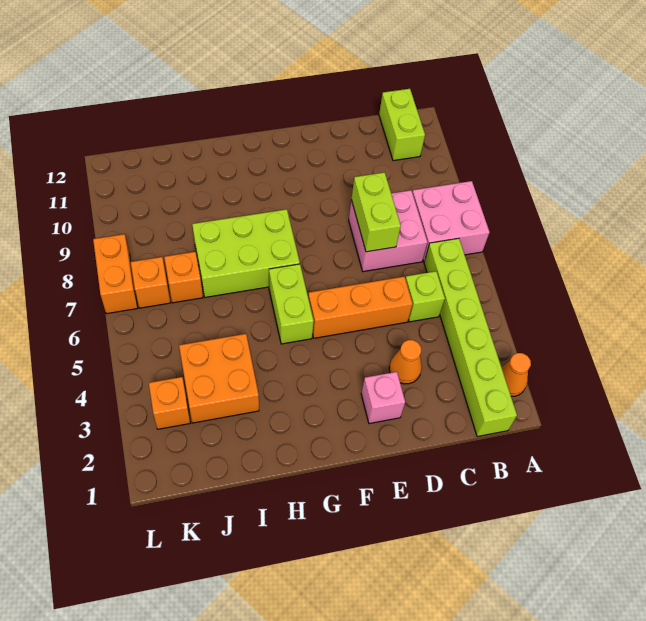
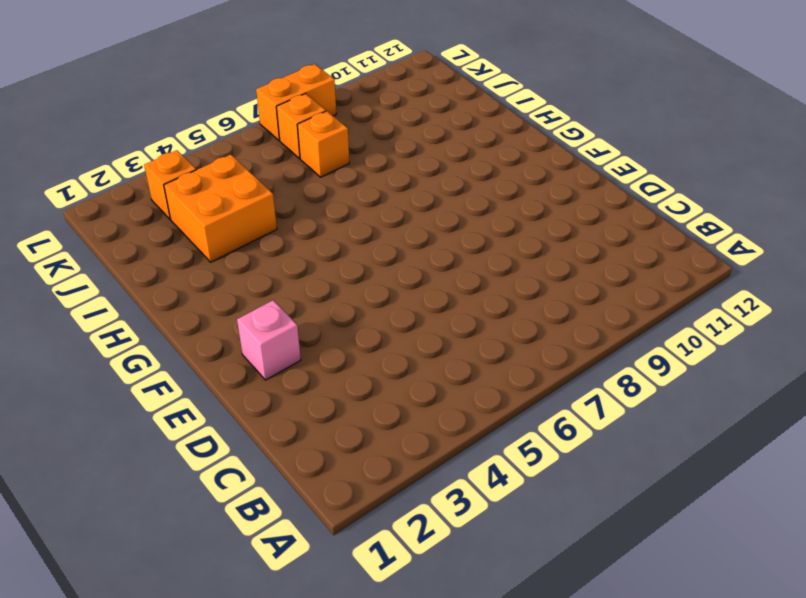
none -> orange 1x1 cone [502,353,531,396]
none -> pink 2x2 brick [412,181,490,261]
none -> lime 1x6 brick [424,238,517,437]

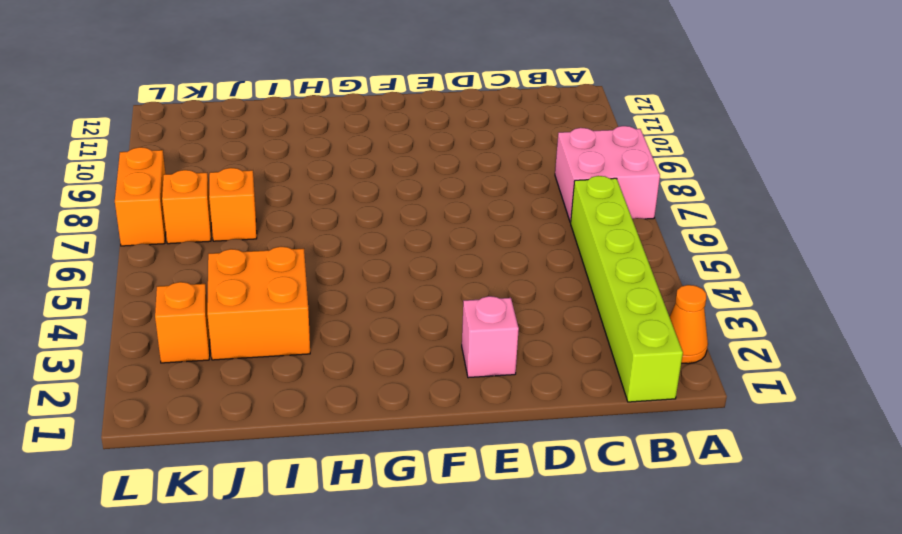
none -> lime 1x2 brick [379,89,425,161]
none -> lime 1x1 brick [406,271,445,322]
none -> pink 2x2 brick [349,190,427,272]

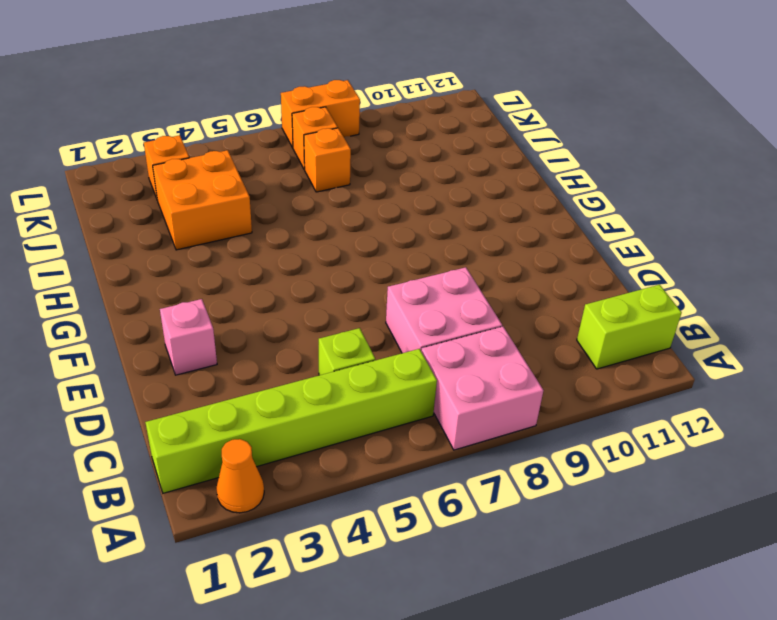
none -> orange 1x1 cone [389,340,422,384]
none -> orange 1x3 brick [308,277,413,338]
none -> lime 1x2 brick [269,264,314,344]

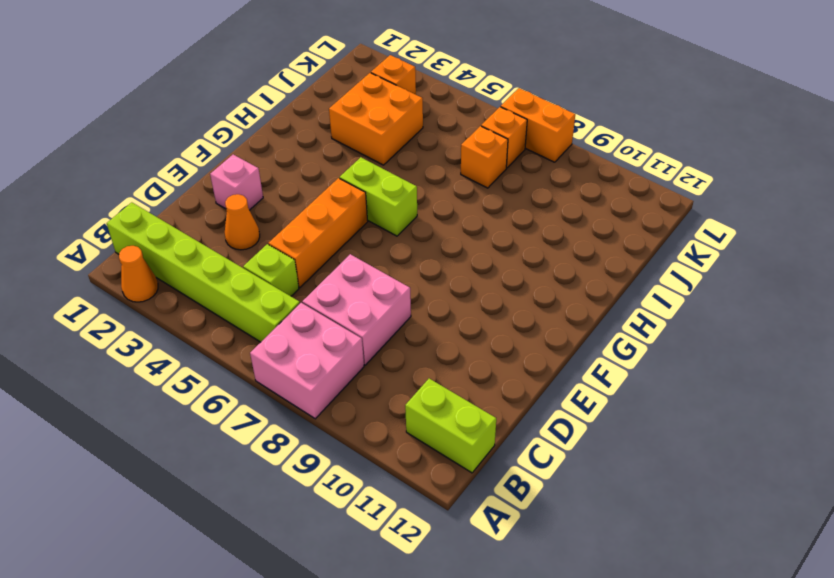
none -> lime 2x3 brick [192,209,300,297]
none -> lime 1x2 brick [351,172,401,252]

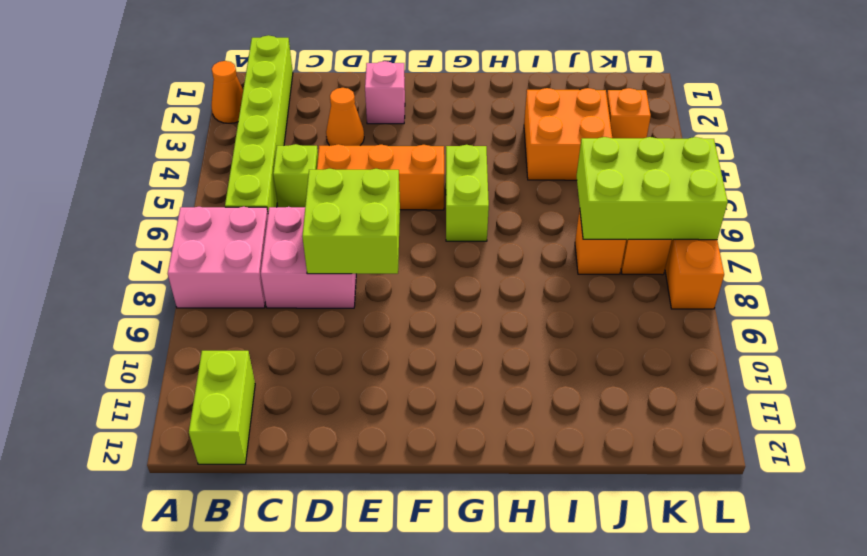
lime 2x2 brick [302,169,400,274] -> lime 1x2 brick [351,172,401,252]
lime 2x3 brick [577,137,728,240] -> lime 2x3 brick moved to [192,209,300,297]

